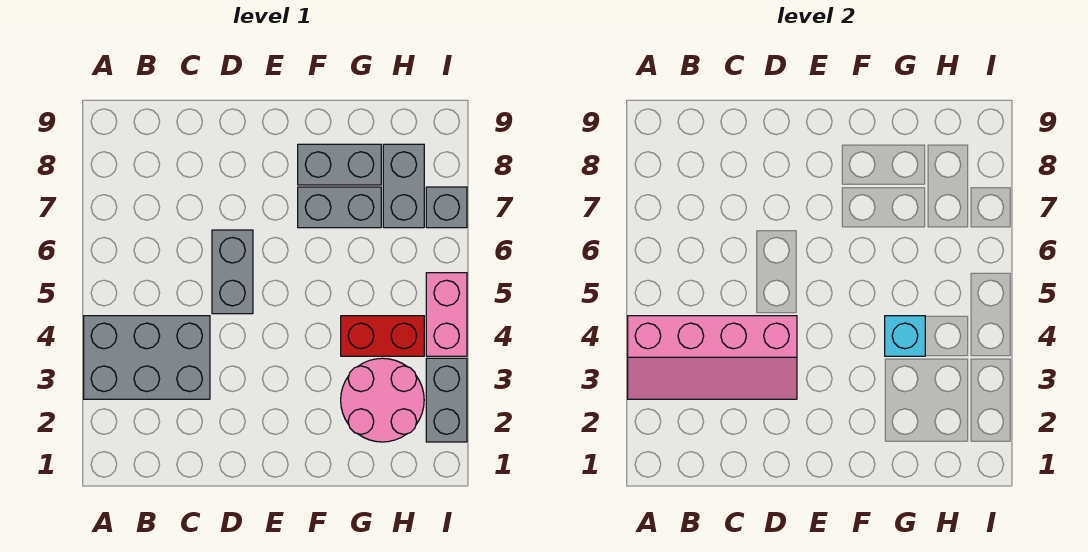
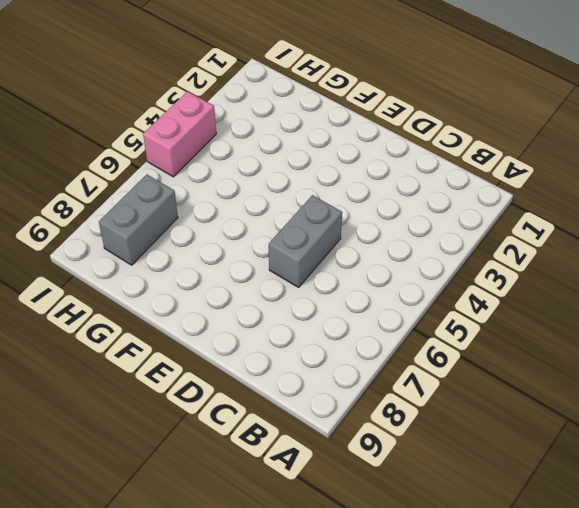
none -> grey 2x3 brick [84,316,210,399]
none -> grey 1x2 brick [298,187,381,228]
none -> grey 1x2 brick [298,144,381,185]

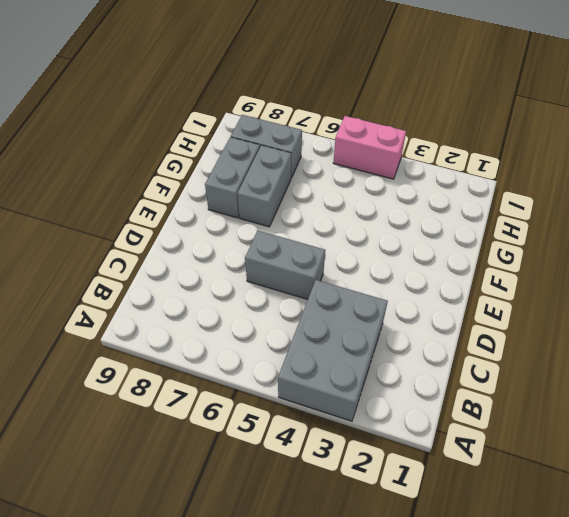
none -> pink 2x2 round brick [341,358,424,442]
none -> red 1x2 brick [341,316,424,356]
none -> grey 1x2 brick [426,358,467,442]

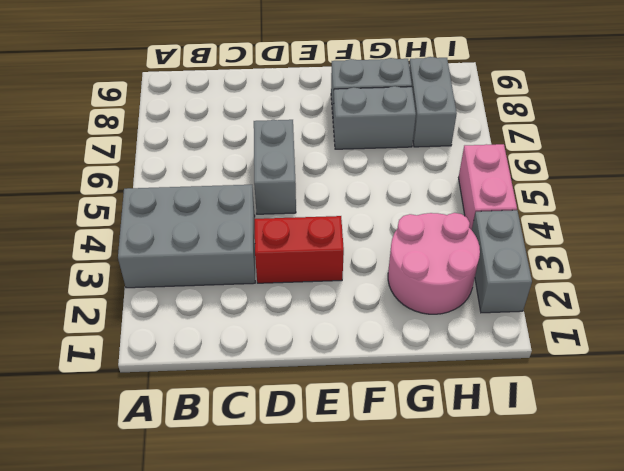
red 1x2 brick [255,216,344,283] -> red 1x2 brick moved to [341,316,424,356]
none -> grey 1x1 brick [426,187,467,228]
none -> pink 2x4 slope [628,316,797,399]
none -> cyan 1x1 brick [885,316,925,356]

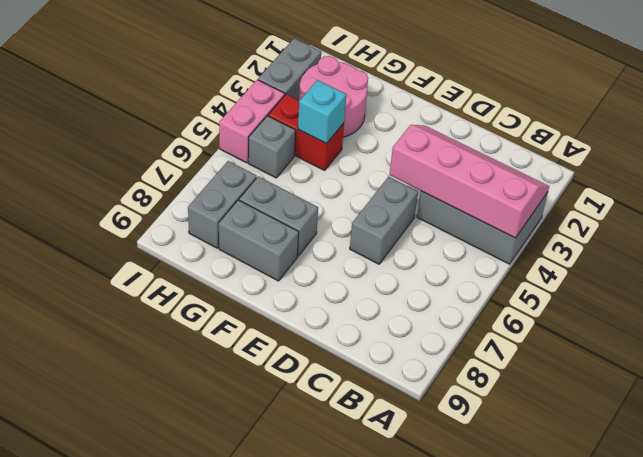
grey 1x1 brick [249,116,296,178] -> grey 1x1 brick moved to [426,187,467,228]

